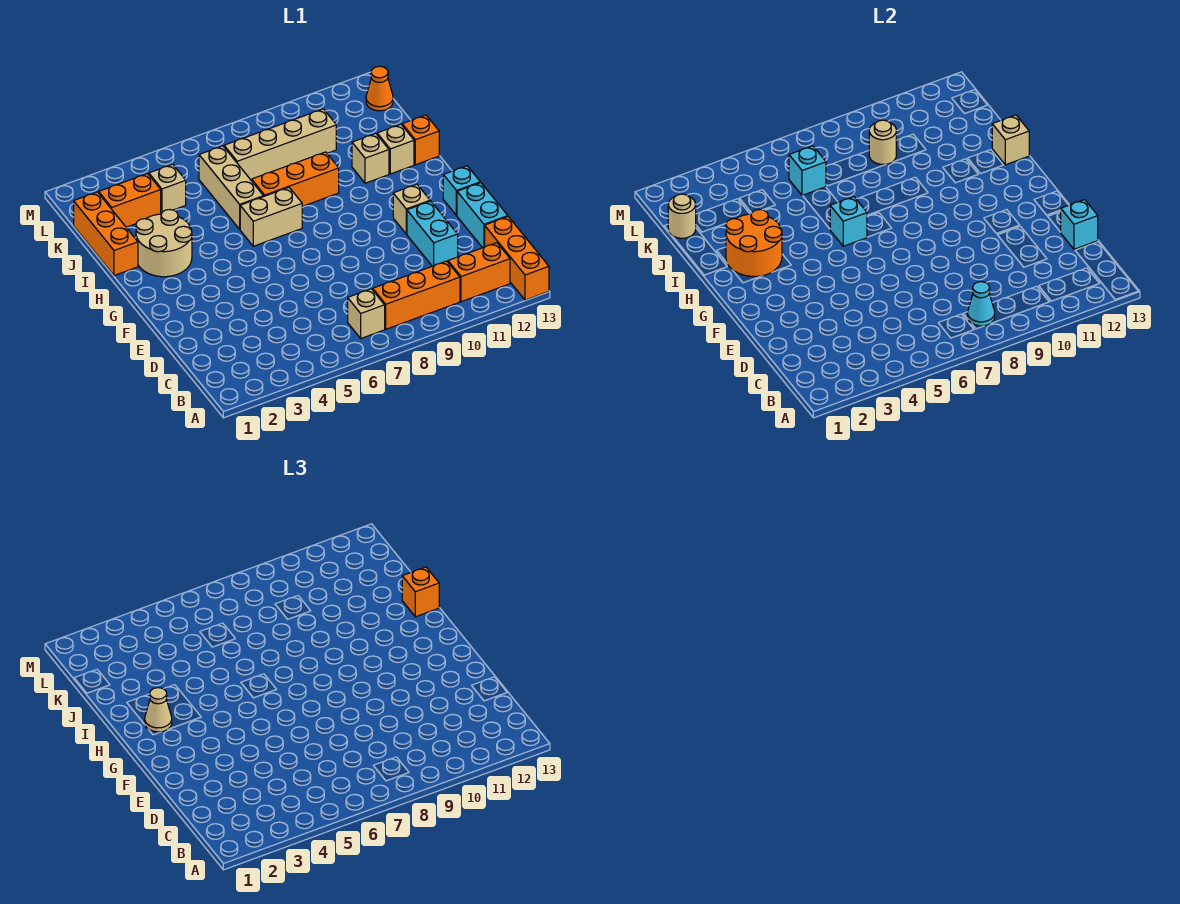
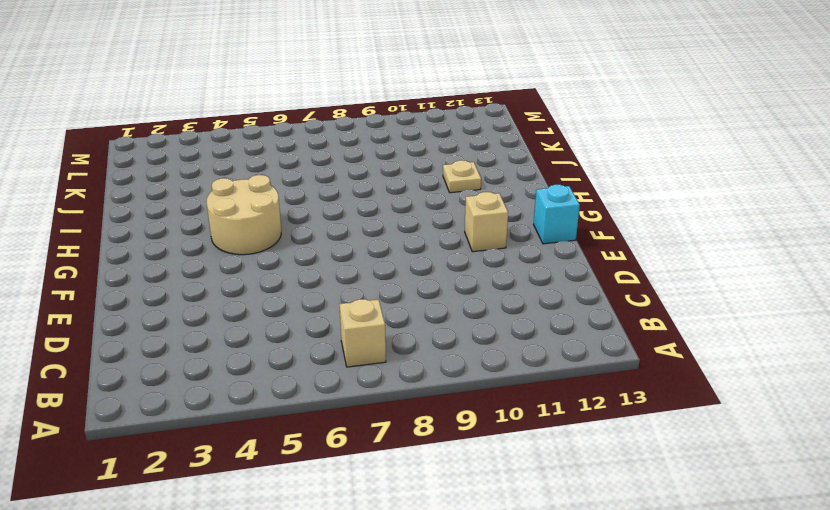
tan 2x2 round brick [206,175,281,255] -> tan 2x2 round brick moved to [136,210,192,277]
tan 1x1 plate [443,160,481,193] -> tan 1x1 brick [352,134,389,183]
none -> orange 1x3 brick [485,217,549,300]
none -> orange 1x3 brick [373,261,460,329]
none -> orange 1x2 brick [448,243,510,302]
none -> cyan 1x2 brick [407,201,458,266]

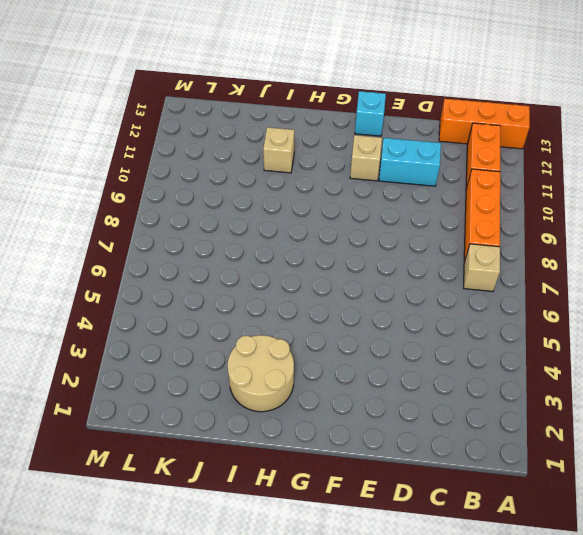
none -> cyan 1x2 brick [457,183,508,248]
none -> tan 1x2 brick [240,188,302,246]
none -> orange 1x3 brick [74,192,138,276]
none -> tan 1x3 brick [199,146,263,229]

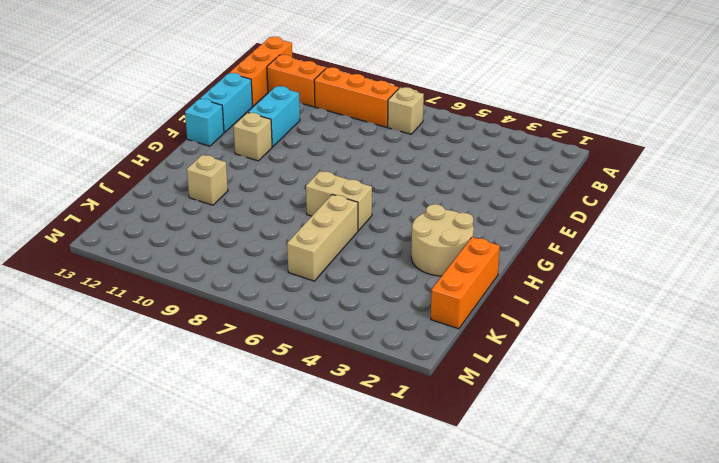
none -> orange 1x3 brick [252,152,339,206]
none -> tan 1x1 brick [377,124,414,174]
none -> orange 1x1 brick [402,115,439,165]
none -> orange 1x2 brick [99,174,161,227]

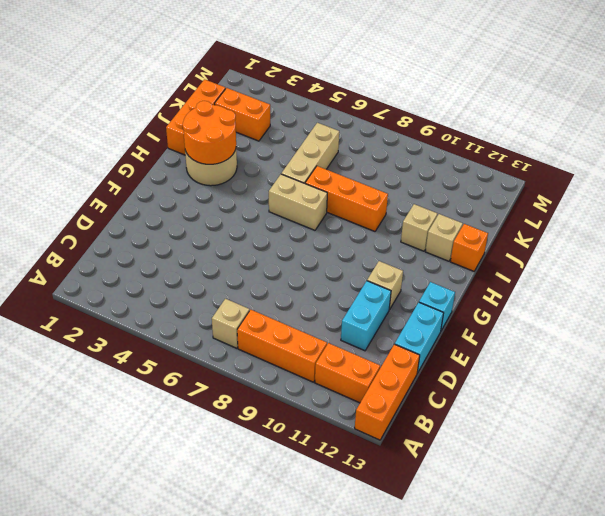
none -> tan 1x1 brick [149,164,186,214]
none -> tan 1x4 brick [224,109,336,181]
none -> orange 1x1 cone [366,66,393,111]
none -> cyan 1x1 cone [968,282,995,326]

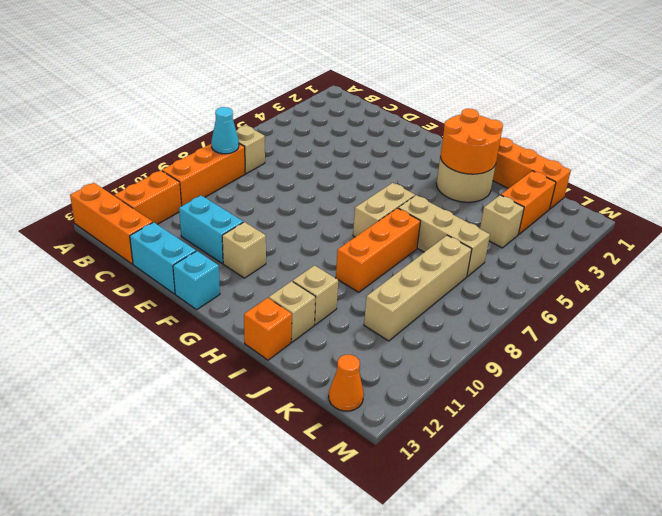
none -> cyan 1x1 brick [1061,200,1098,249]
none -> cyan 1x1 brick [830,197,867,246]
none -> tan 1x1 brick [992,115,1029,165]
none -> tan 1x1 round brick [668,194,696,238]

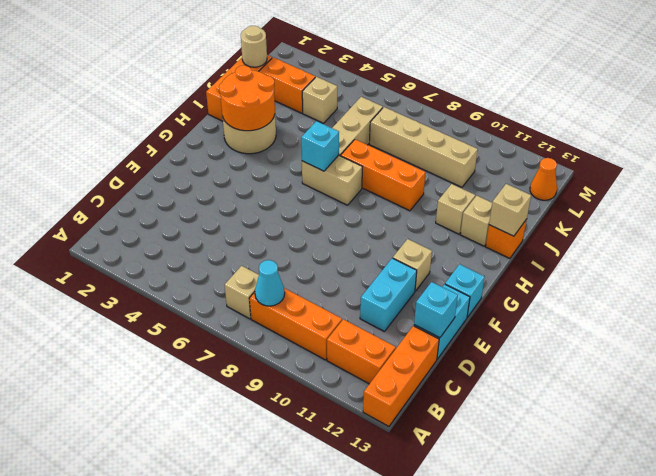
none -> cyan 1x1 brick [789,146,826,196]
none -> tan 1x1 round brick [869,120,896,165]
none -> tan 1x1 cone [145,688,172,732]
none -> orange 1x1 brick [402,567,439,617]

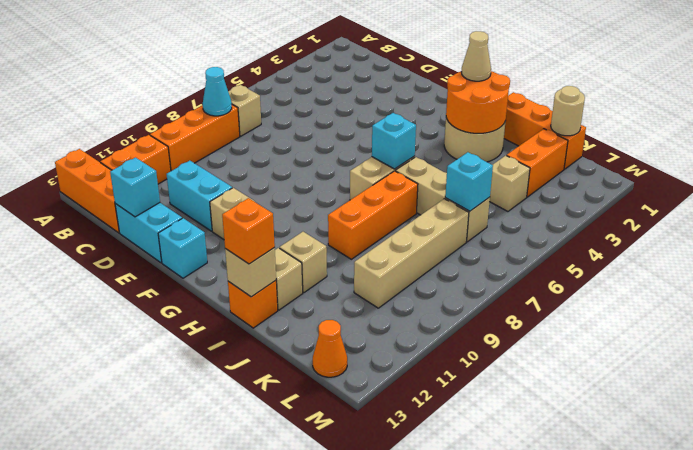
none -> tan 1x1 round brick [869,120,896,165]

